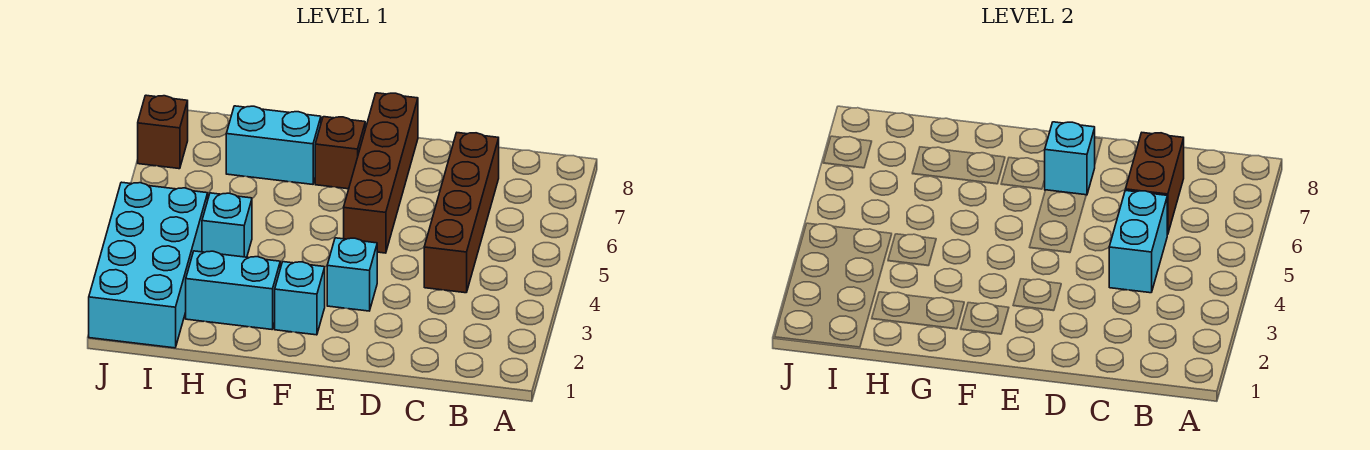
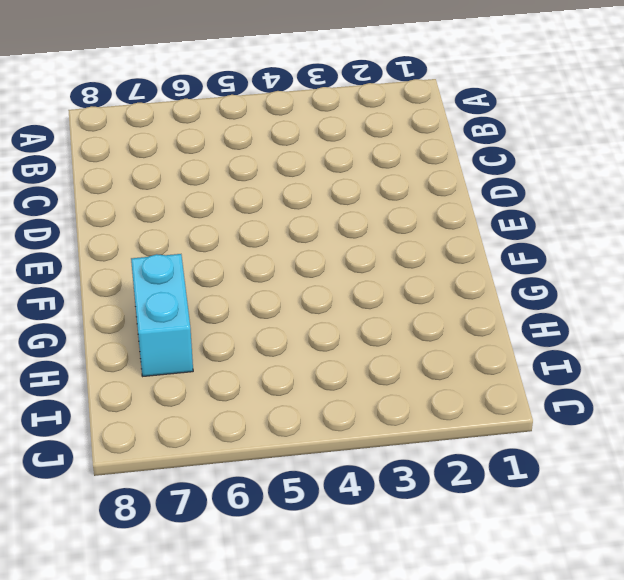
none -> brown 1x4 brick [424,133,499,293]
none -> cyan 1x1 brick [327,238,377,311]
none -> brown 1x4 brick [344,93,418,253]

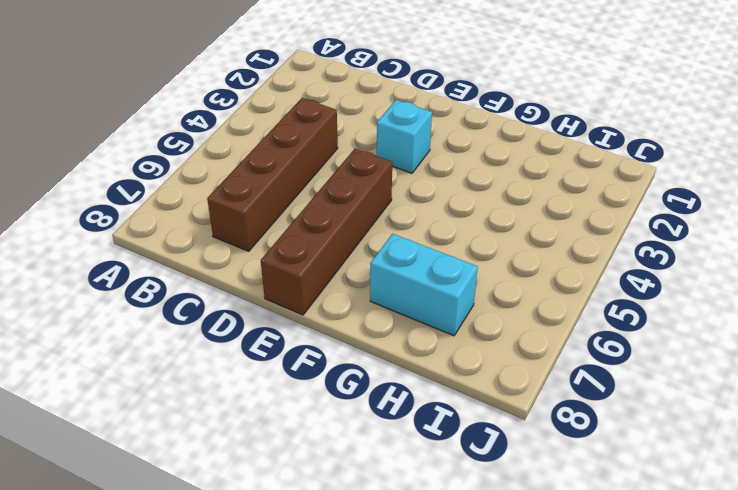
none -> cyan 1x1 brick [275,262,325,335]
none -> brown 1x1 brick [315,117,365,189]
none -> cyan 1x2 brick [186,251,280,329]

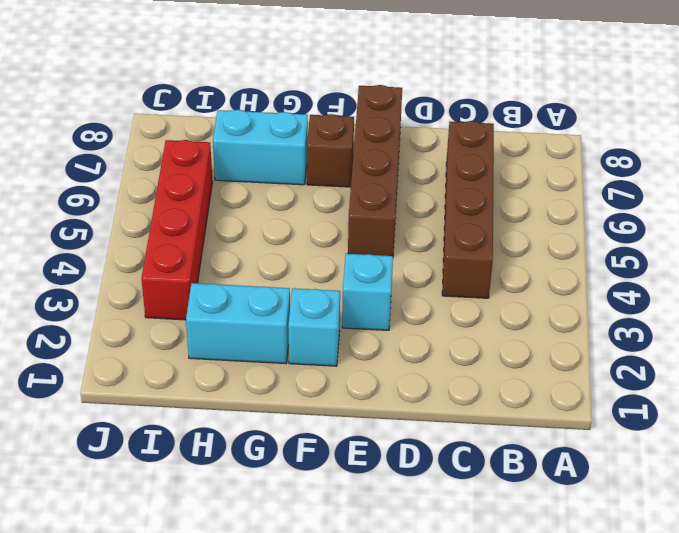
red 1x4 brick [141,140,212,320] -> cyan 2x4 brick [89,182,208,348]
none -> cyan 1x1 brick [202,193,252,257]
none -> brown 1x1 brick [138,95,188,169]
none -> cyan 1x2 brick [1109,190,1167,293]

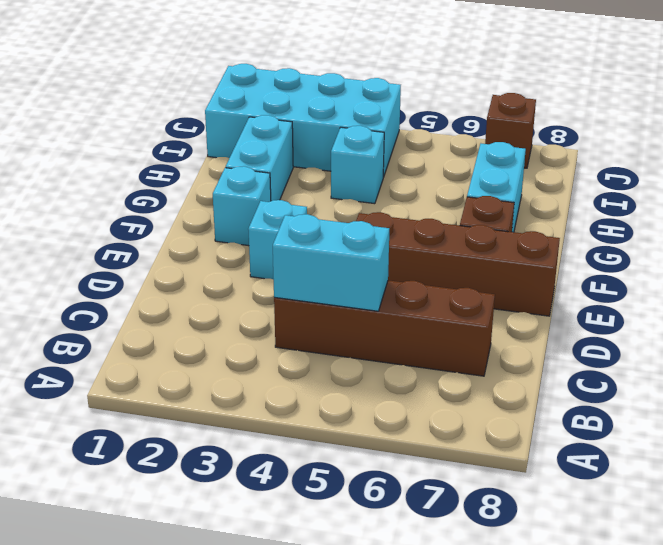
none -> brown 1x2 brick [1126,133,1184,235]
none -> cyan 1x1 brick [1045,122,1095,195]

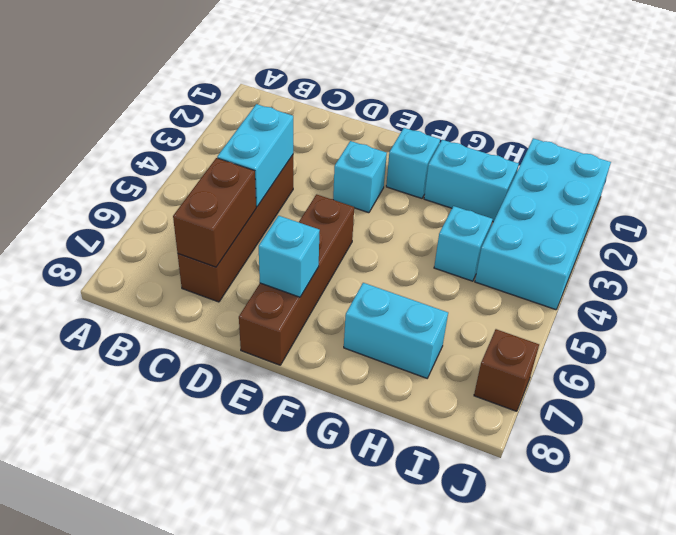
none -> brown 1x1 brick [315,117,365,189]

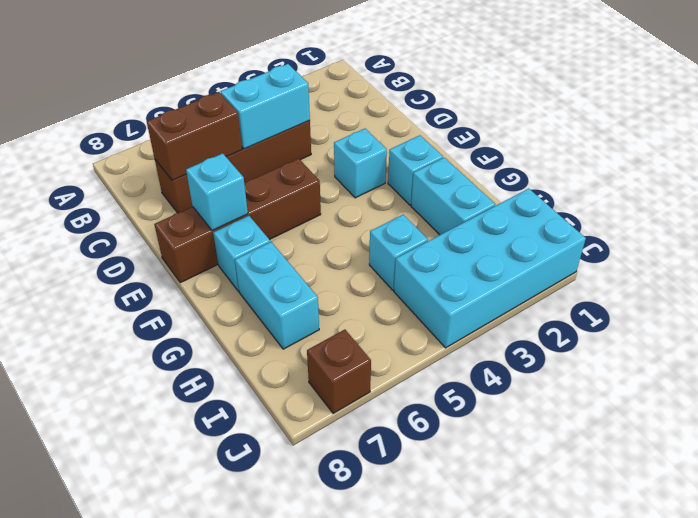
cyan 1x1 brick [213,216,270,291] -> brown 1x1 brick [315,117,365,189]

